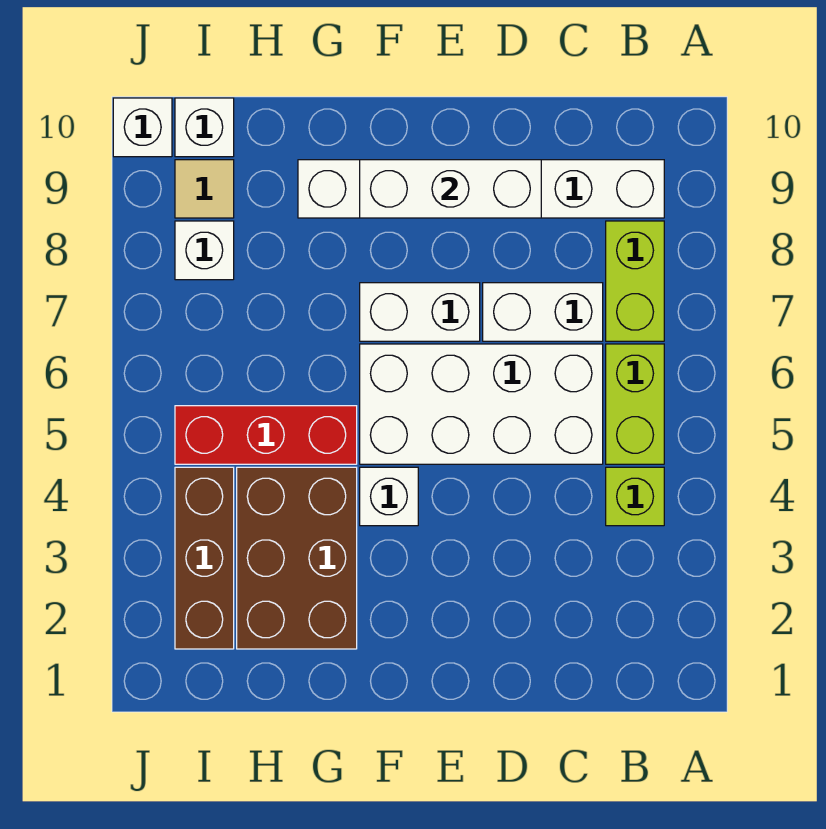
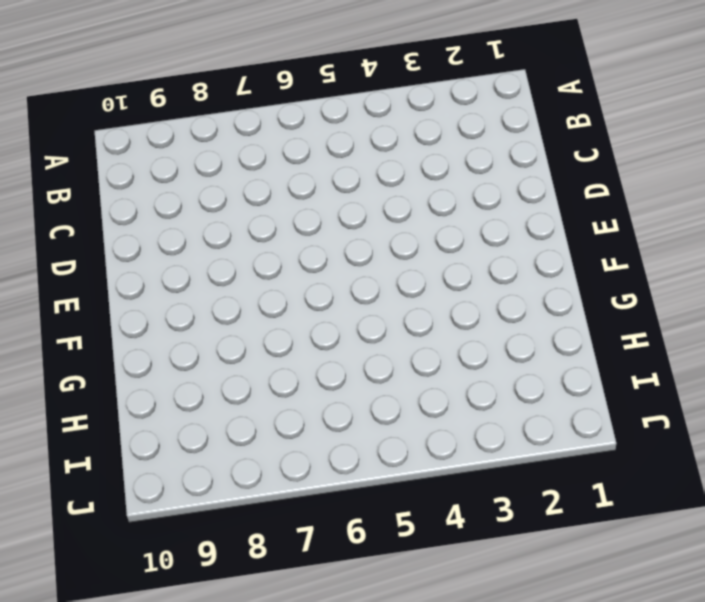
none -> lime 1x1 brick [606,467,664,526]
none -> lime 1x2 brick [606,344,664,464]
none -> lime 1x2 brick [606,221,664,341]

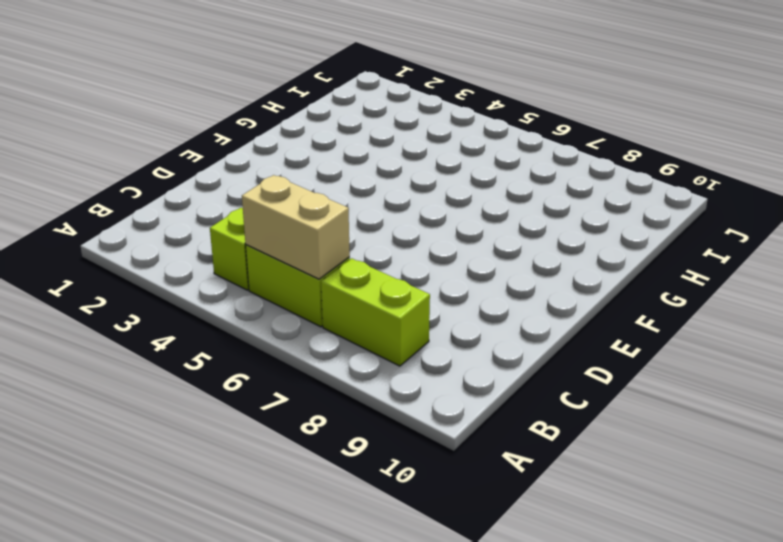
tan 1x2 brick [242,175,350,279] -> none
none -> white 1x6 brick [298,160,664,218]
none -> white 2x4 brick [360,344,603,464]
none -> white 1x2 brick [483,283,603,341]

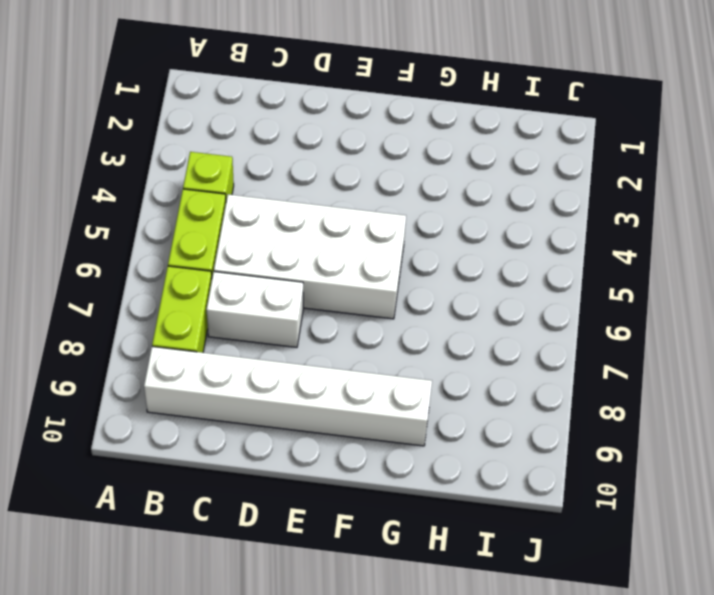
none -> white 1x2 brick [360,283,480,341]
none -> white 1x1 brick [360,467,418,526]
none -> brown 2x3 brick [237,467,357,649]

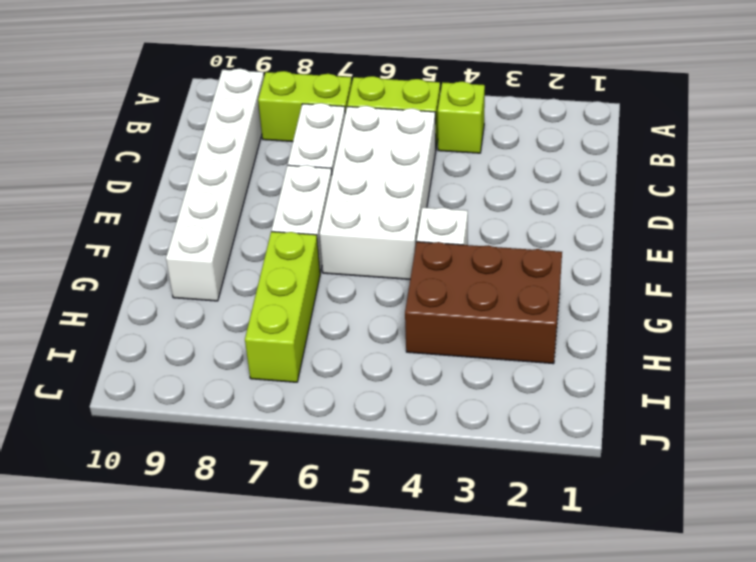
lime 1x3 brick [245,232,320,382] -> none
none -> red 1x3 brick [175,406,357,464]
none -> brown 1x3 brick [175,467,234,649]
none -> white 1x1 brick [175,221,234,280]

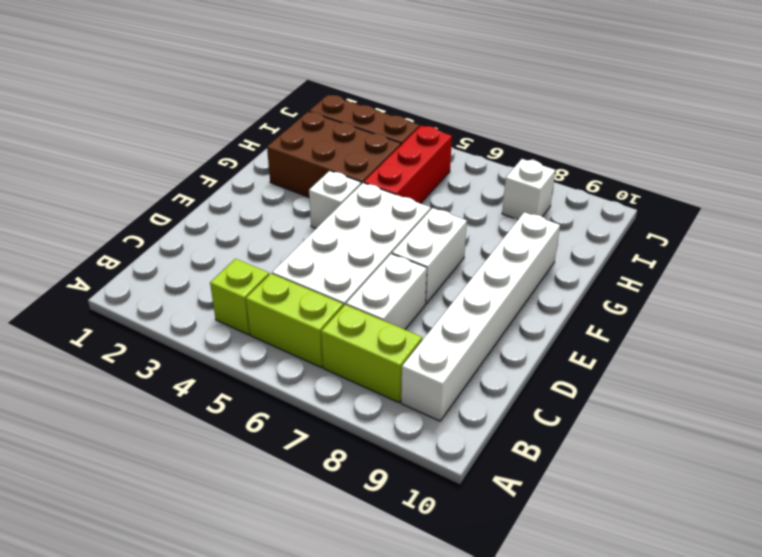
none -> tan 1x1 tile [175,160,234,218]
none -> white 1x1 brick [175,98,234,157]
none -> white 1x1 brick [113,98,172,157]

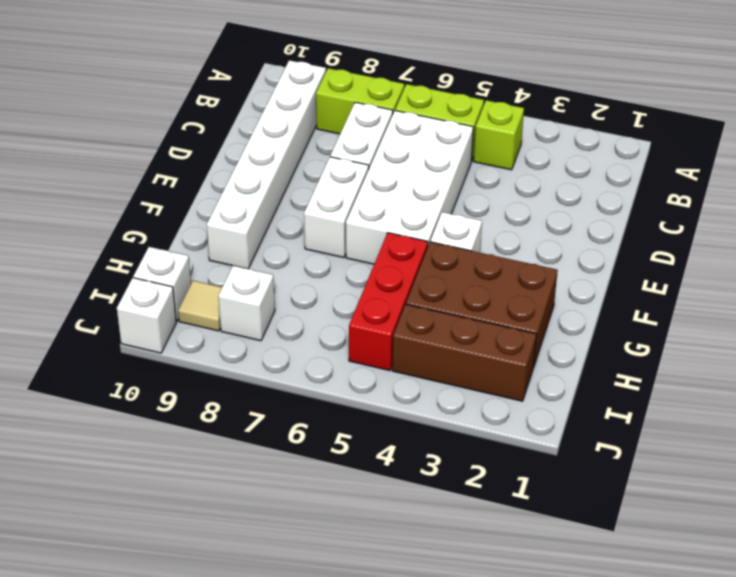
none -> white 1x3 brick [360,160,541,218]

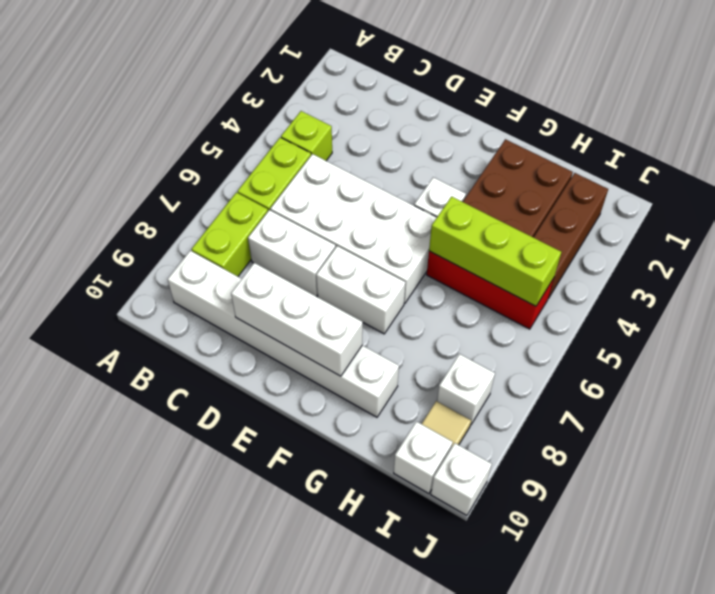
lime 1x3 brick [429,197,561,306] -> none

